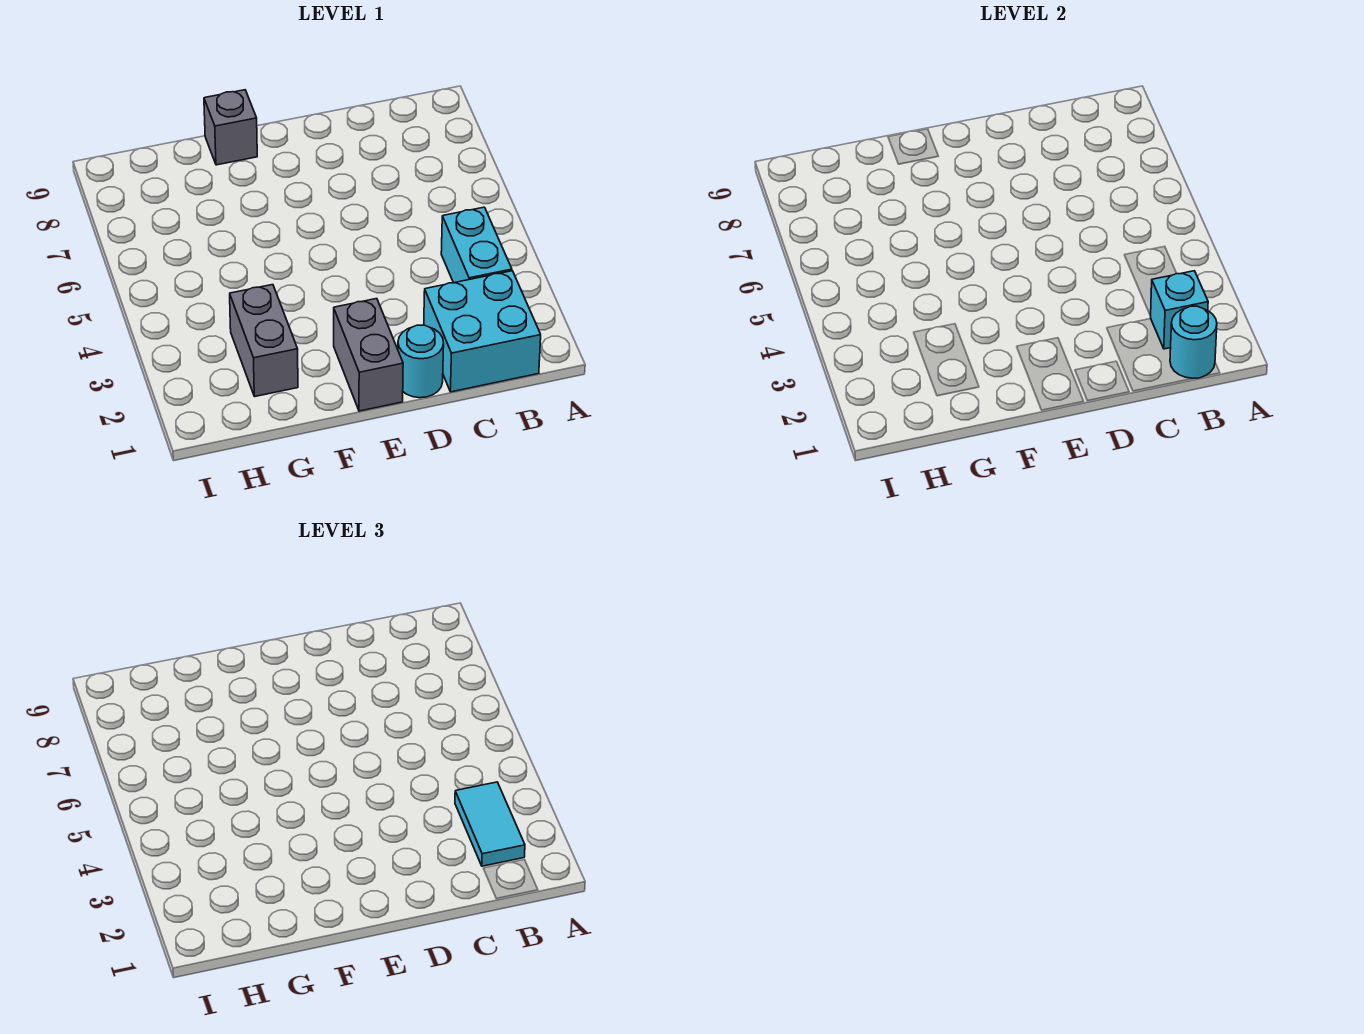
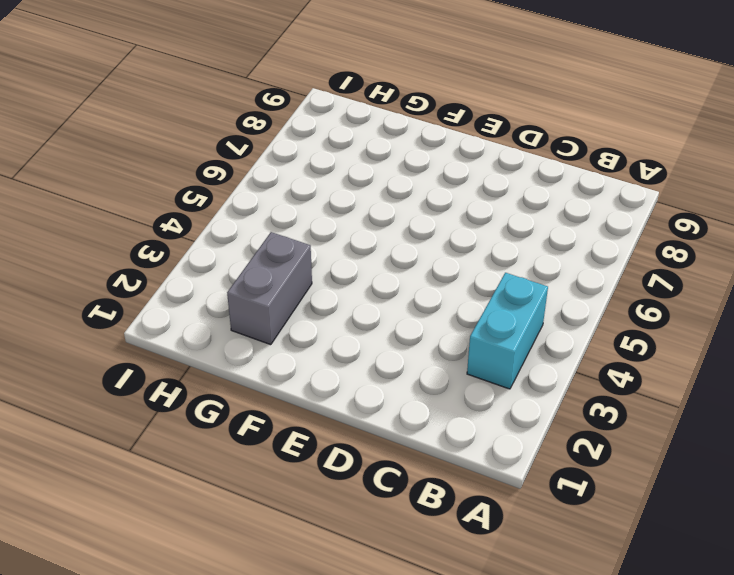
none -> cyan 2x2 brick [424,271,541,392]
none -> cyan 1x1 round brick [398,325,444,398]

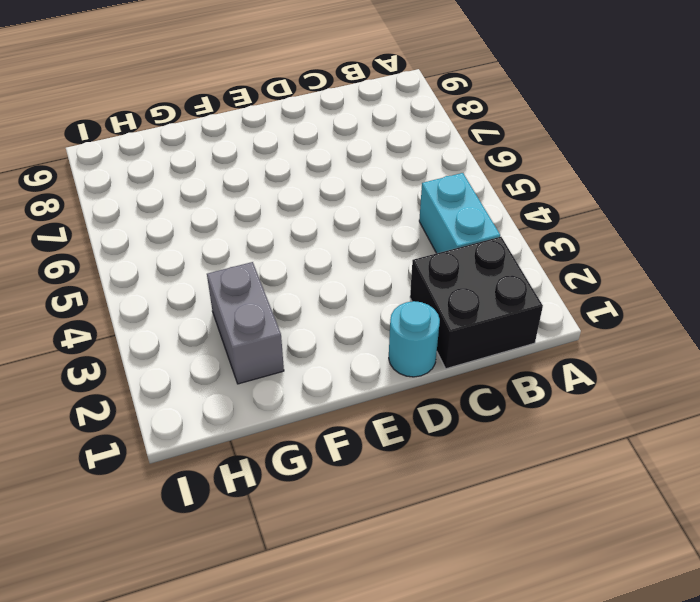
black 2x2 brick [410,237,543,369] -> cyan 2x2 brick [424,271,541,392]
none -> grey 1x2 brick [334,299,403,411]
none -> grey 1x1 brick [204,90,257,165]

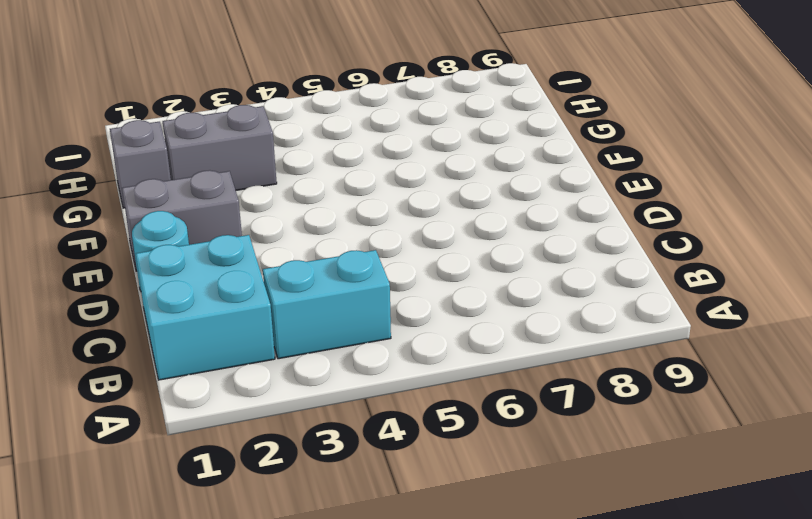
grey 1x1 brick [110,120,171,208] -> grey 1x1 brick moved to [204,90,257,165]
none -> cyan 1x1 round brick [1170,306,1217,378]
none -> cyan 1x1 brick [1151,271,1208,349]

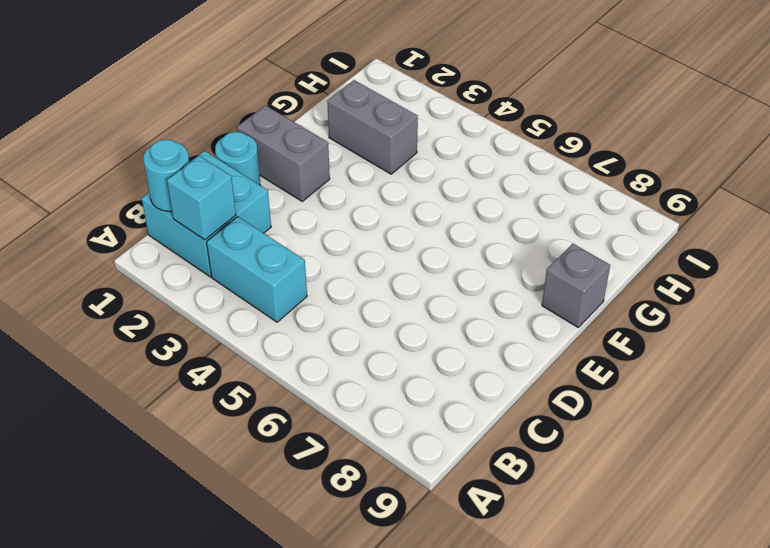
none -> cyan 1x2 tile [455,782,525,866]

